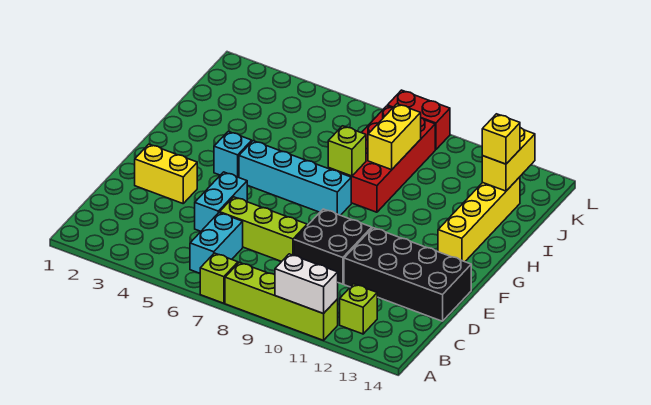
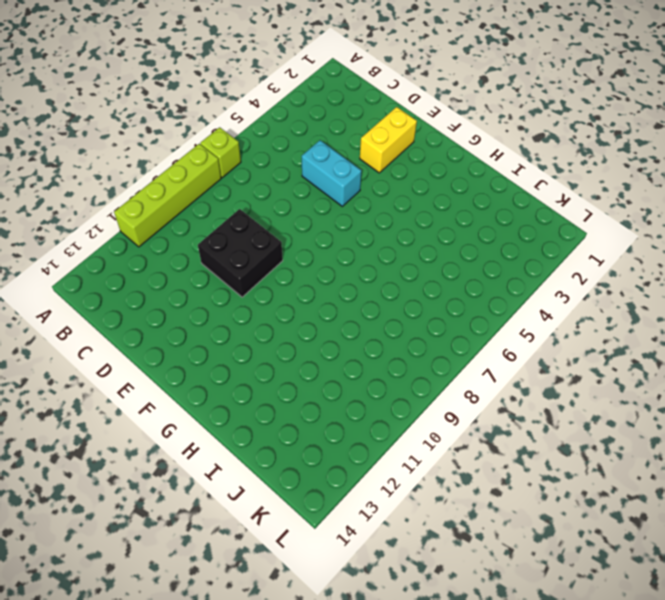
none -> cyan 1x2 brick [190,213,243,273]
none -> lime 1x1 brick [340,284,377,334]
none -> lime 1x3 brick [220,197,307,261]

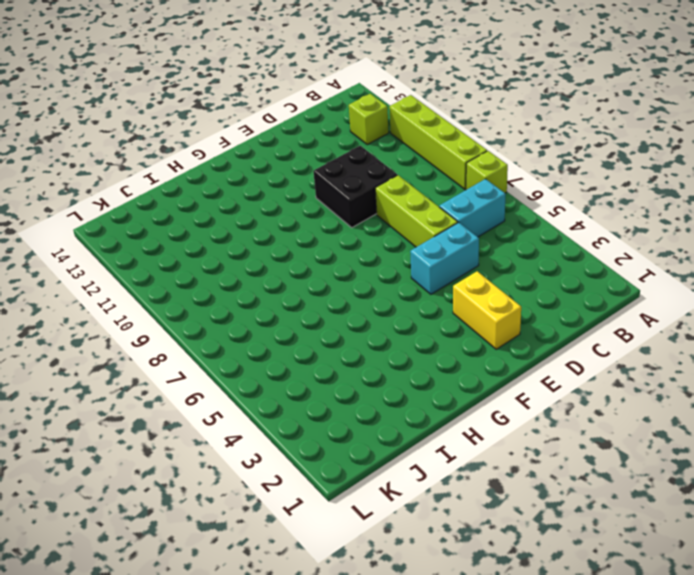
none -> black 2x4 brick [344,228,471,321]
none -> cyan 1x1 brick [214,131,252,177]
none -> cyan 1x4 brick [239,141,351,215]

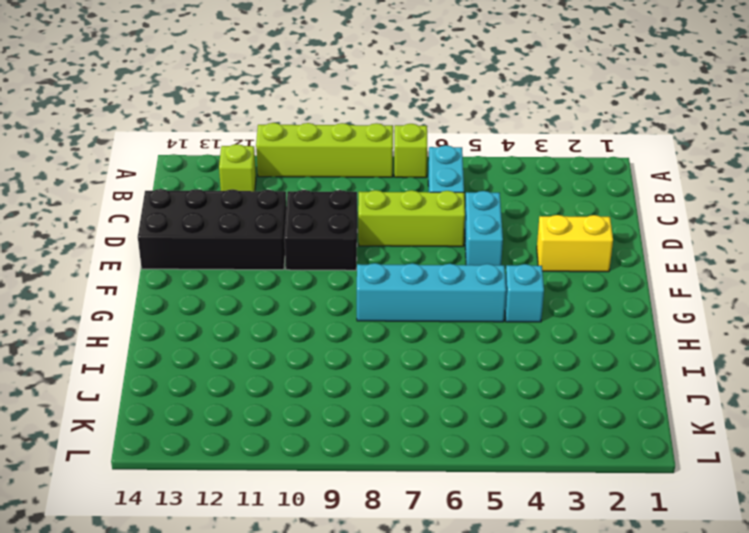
none -> yellow 1x4 brick [438,177,520,262]
none -> red 2x4 brick [328,106,435,212]
none -> red 1x2 brick [387,90,450,150]

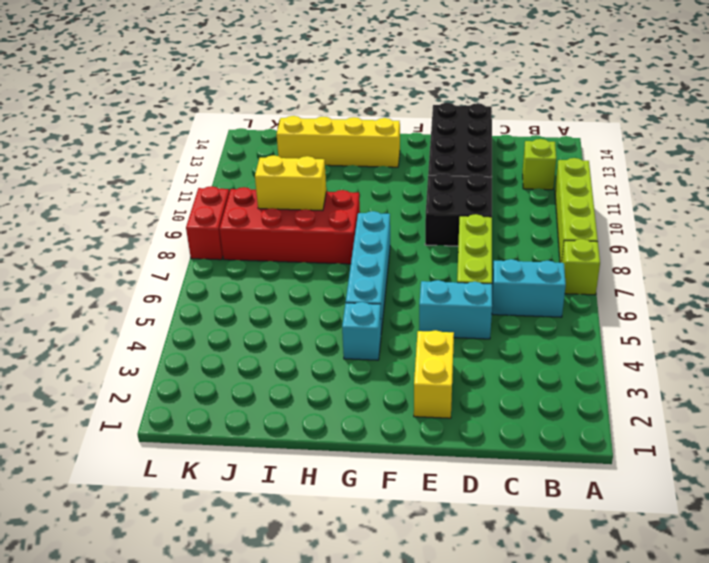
none -> white 1x2 brick [275,254,338,314]
none -> lime 1x1 brick [328,126,366,176]
none -> yellow 1x2 brick [482,128,535,191]

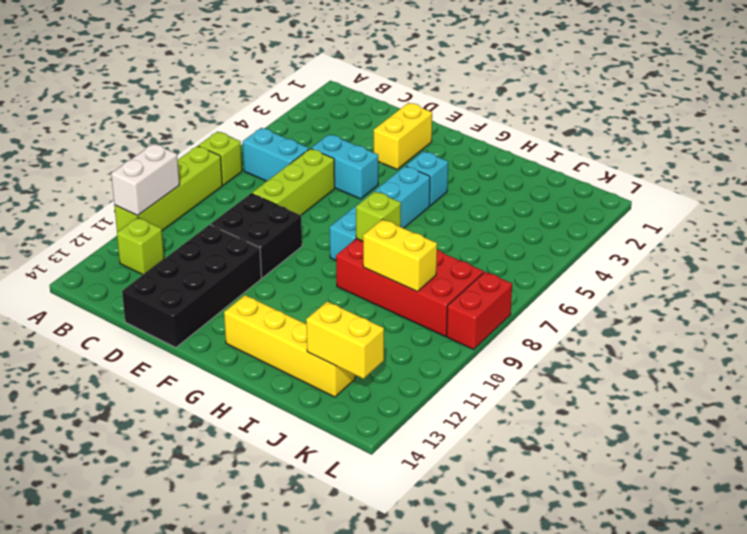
none -> yellow 1x1 brick [482,114,520,164]

